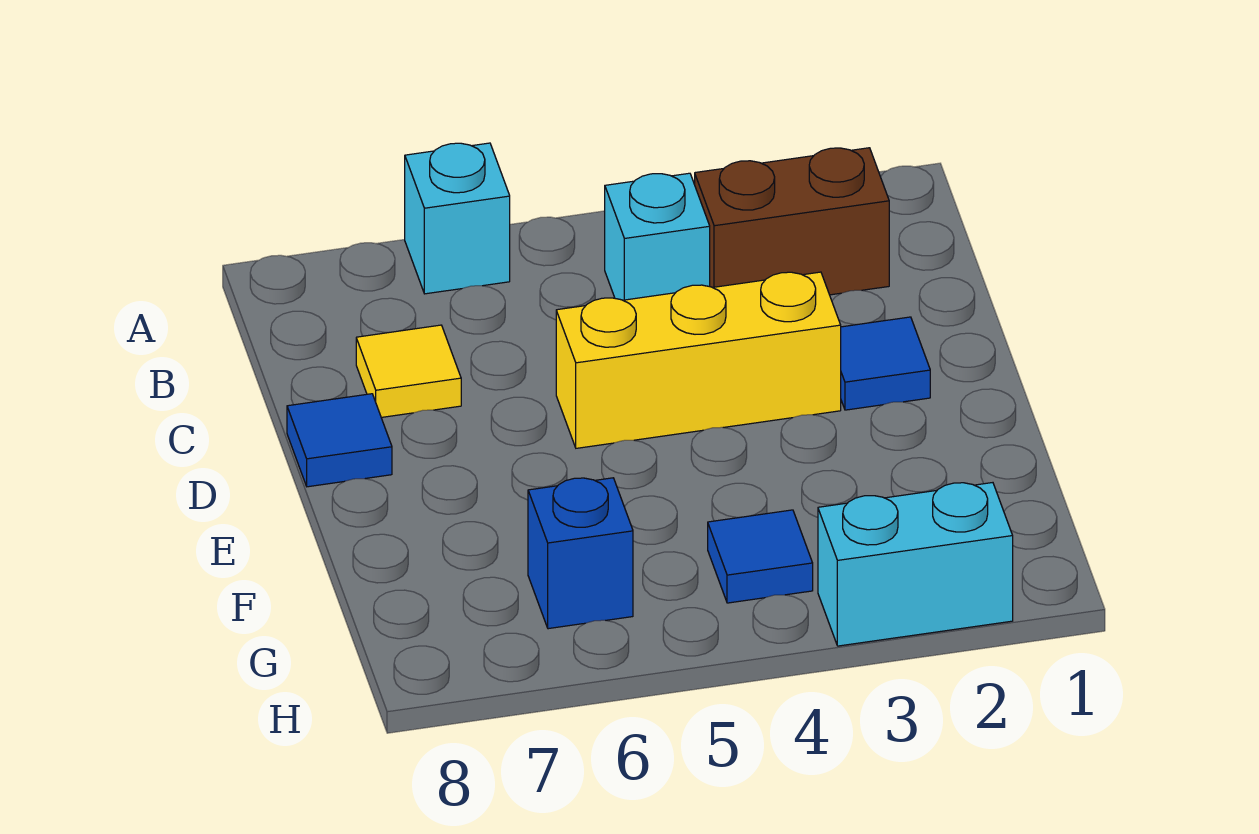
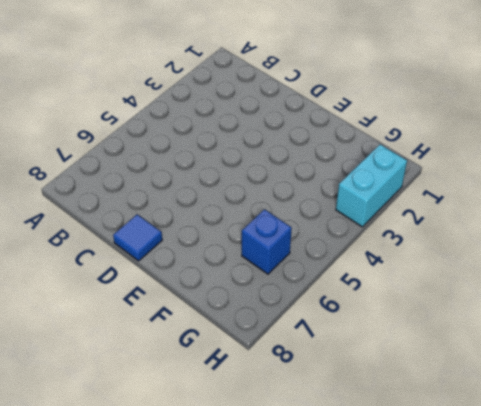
none -> cyan 1x1 brick [405,143,510,294]
none -> brown 1x2 brick [695,148,889,295]

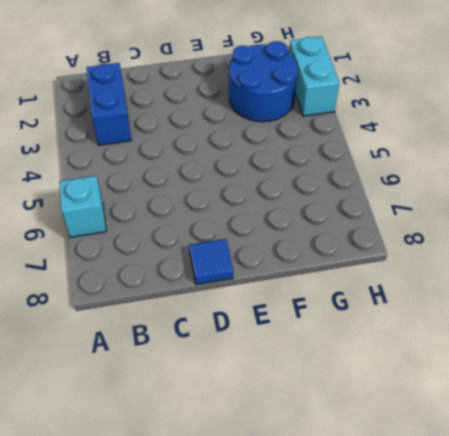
blue 1x2 brick [86,63,131,145] -> brown 1x2 brick [695,148,889,295]
blue 2x2 round brick [229,41,298,122] -> none
none -> cyan 1x1 brick [605,173,710,300]
none -> yellow 1x1 tile [356,325,461,417]

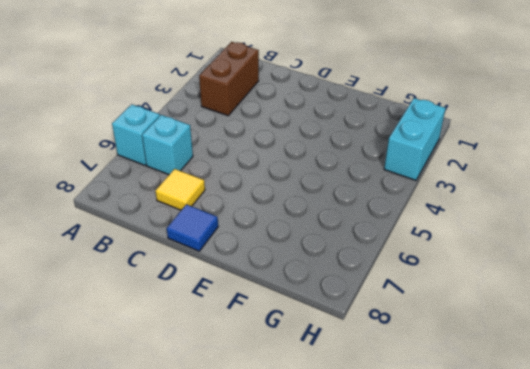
cyan 1x1 brick [142,115,193,175] -> cyan 1x1 brick moved to [605,173,710,300]
none -> blue 1x1 tile [841,317,930,410]
none -> yellow 1x3 brick [556,272,841,448]

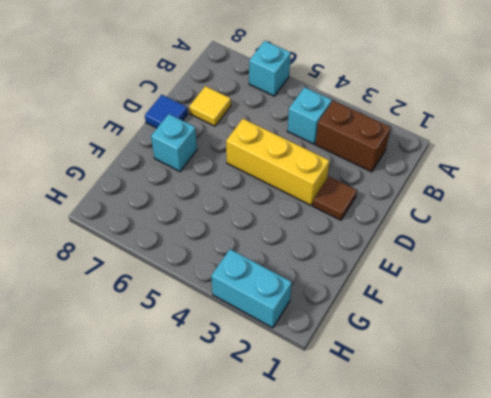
brown 1x1 tile [313,177,357,220] -> blue 1x1 tile [841,317,930,410]
cyan 1x1 brick [151,114,197,171] -> none
none -> blue 1x1 tile [708,510,813,603]
none -> blue 1x1 brick [528,478,633,629]

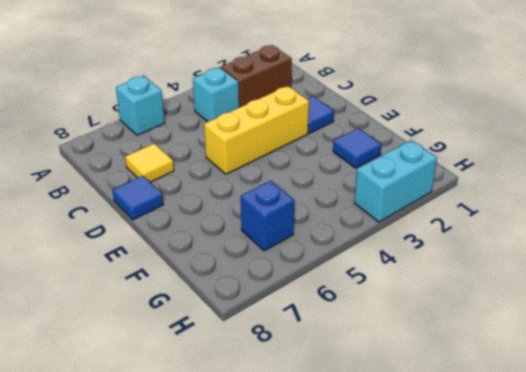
blue 1x1 tile [333,128,381,168] -> blue 1x1 tile moved to [708,510,813,603]

